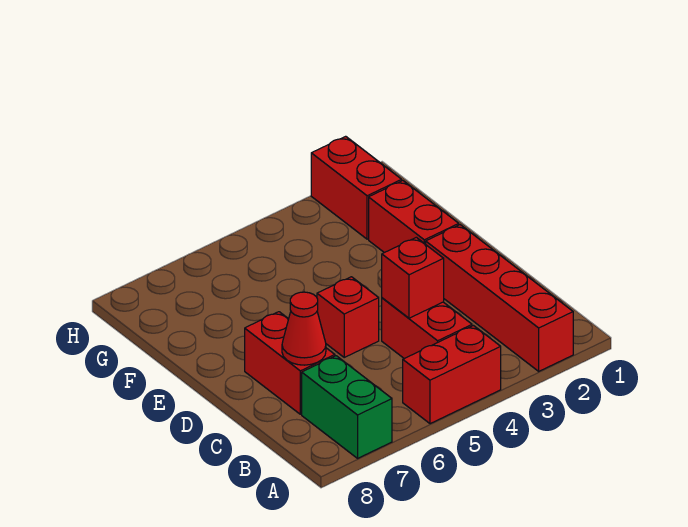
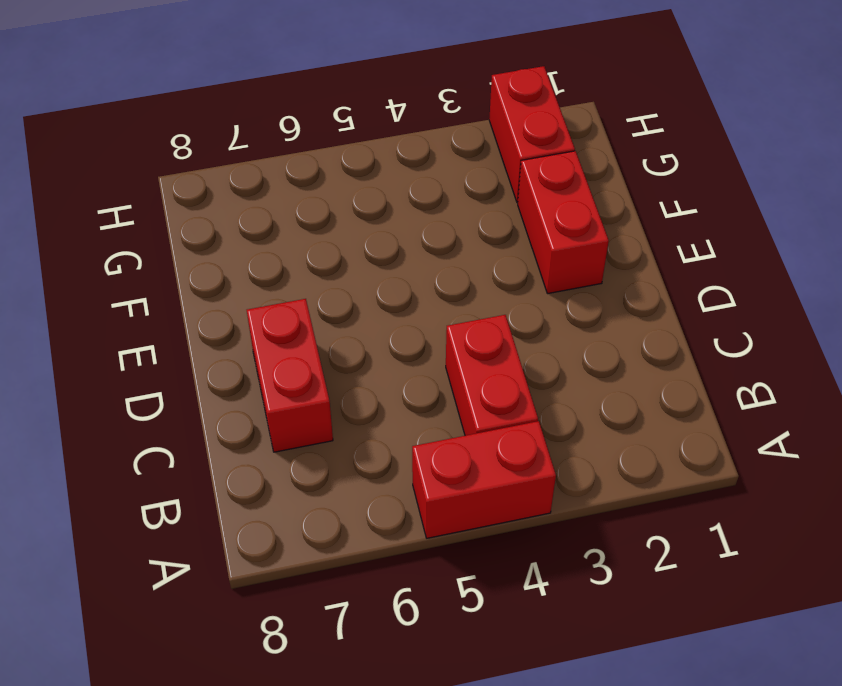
none -> red 1x4 brick [426,225,573,371]
none -> green 1x2 brick [302,356,392,458]

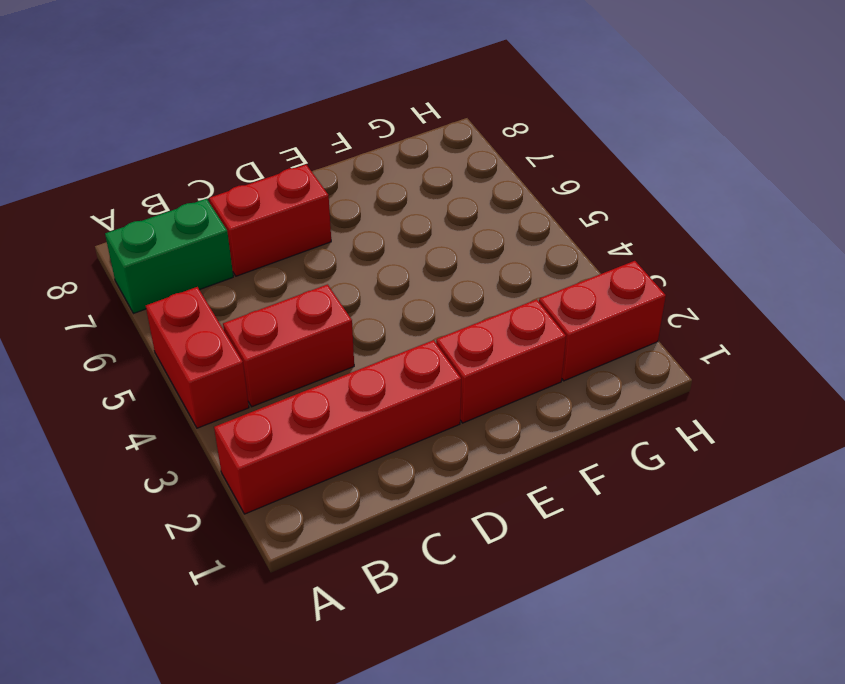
none -> red 1x1 brick [317,277,379,357]
none -> red 1x1 brick [382,237,444,318]

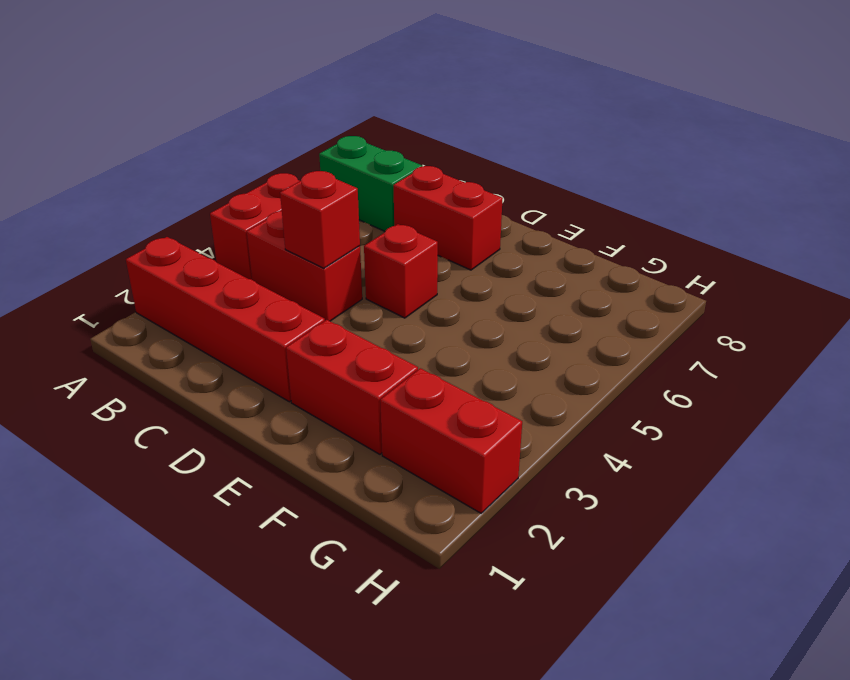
none -> red 1x1 cone [282,292,326,365]

